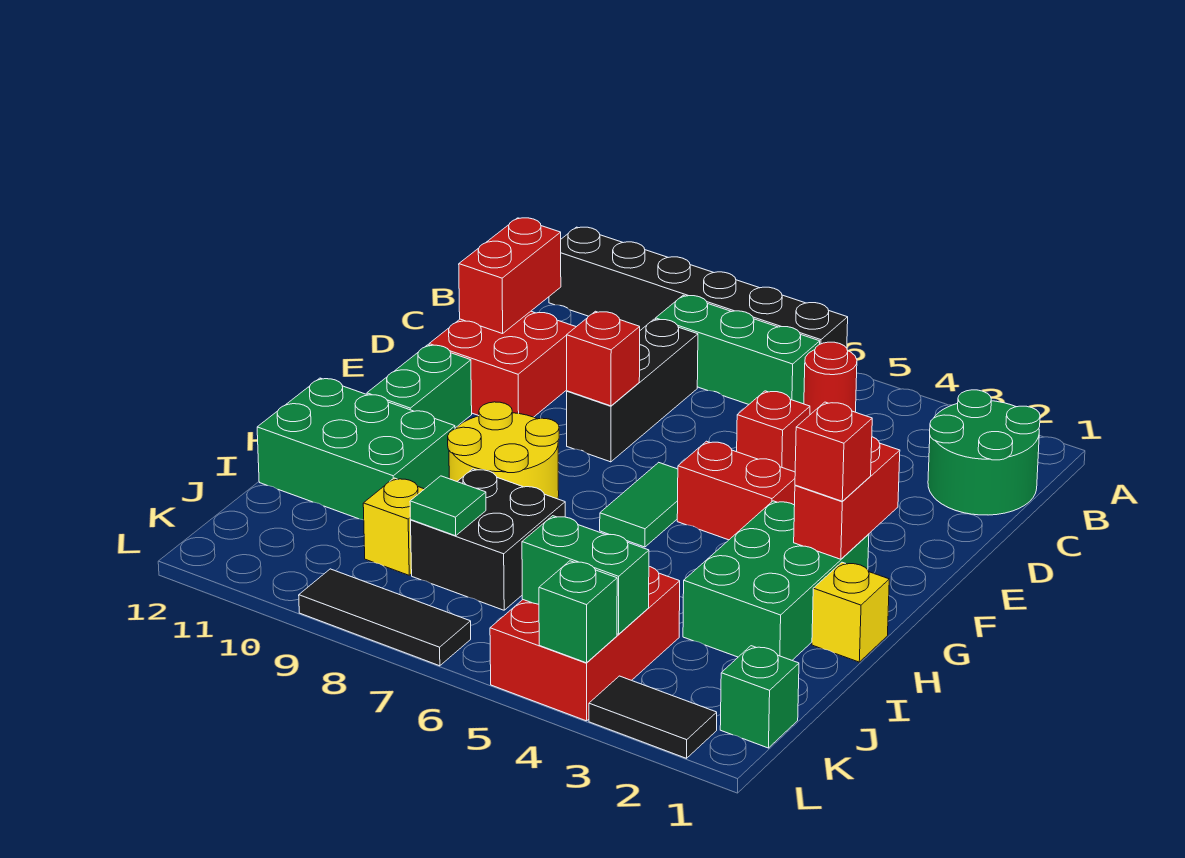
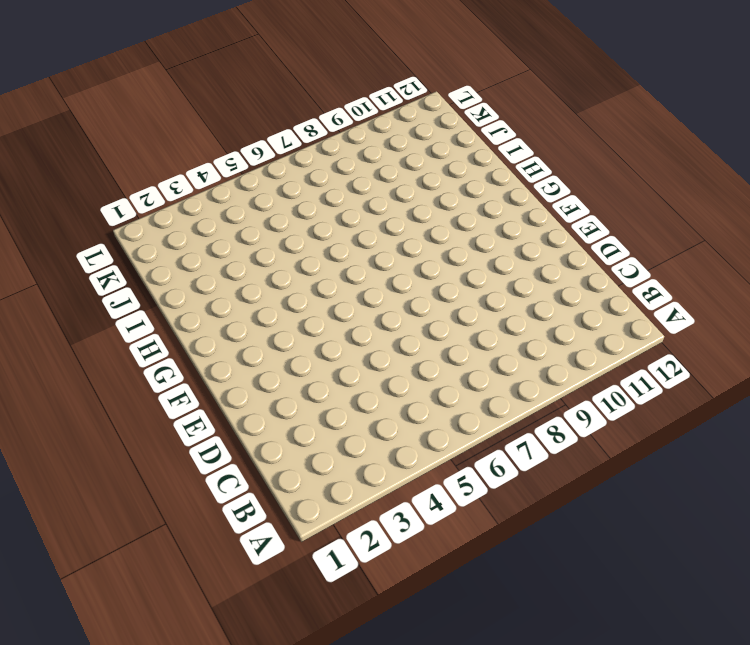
none -> black 1x6 brick [549,227,848,348]
none -> green 2x2 round brick [928,390,1040,515]
none -> red 1x1 round brick [804,342,857,415]

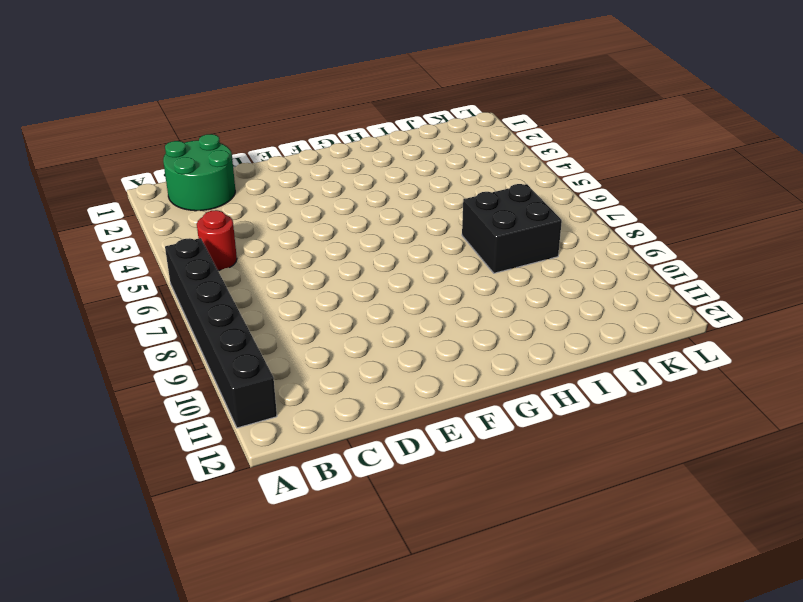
none -> green 1x3 brick [656,295,820,404]
none -> black 1x3 brick [567,319,698,462]
none -> red 1x1 brick [737,391,810,472]

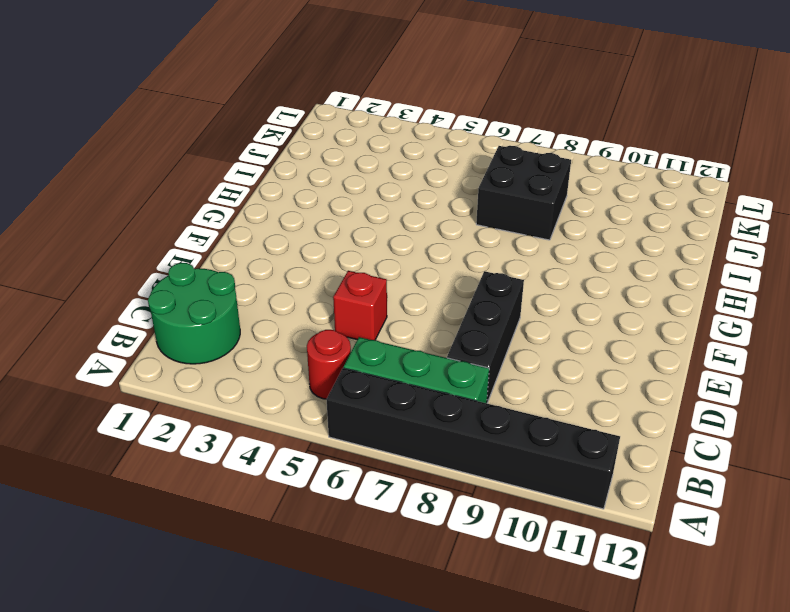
none -> red 2x2 brick [429,311,576,417]
none -> red 1x2 brick [677,441,795,540]
none -> green 1x2 tile [600,462,678,547]

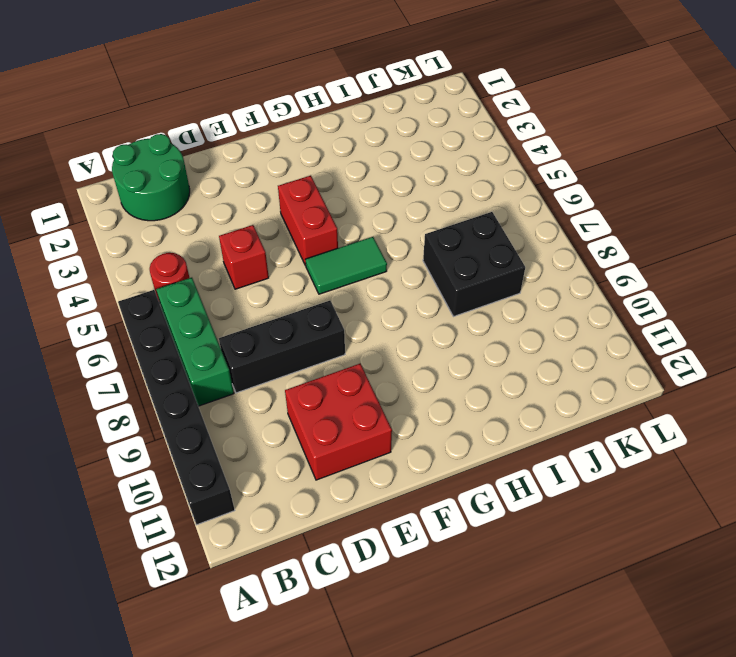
none -> green 1x2 brick [367,345,472,428]
none -> green 2x3 brick [683,501,869,660]
none -> yellow 2x2 round brick [448,402,559,499]

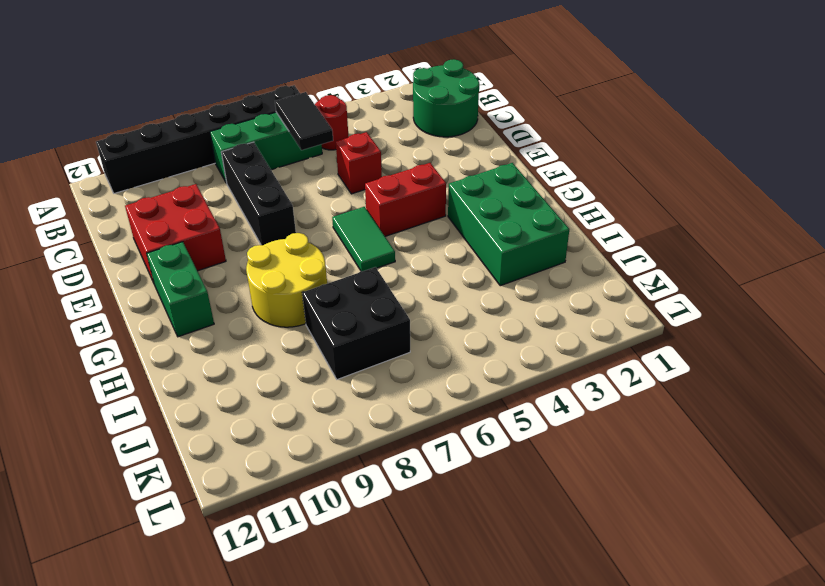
black 1x2 tile [275,92,333,150] -> black 1x2 tile turned to [589,676,717,758]
none -> yellow 1x1 brick [812,562,889,662]
none -> green 2x3 brick [257,378,455,520]
none -> red 2x3 brick [490,567,680,721]

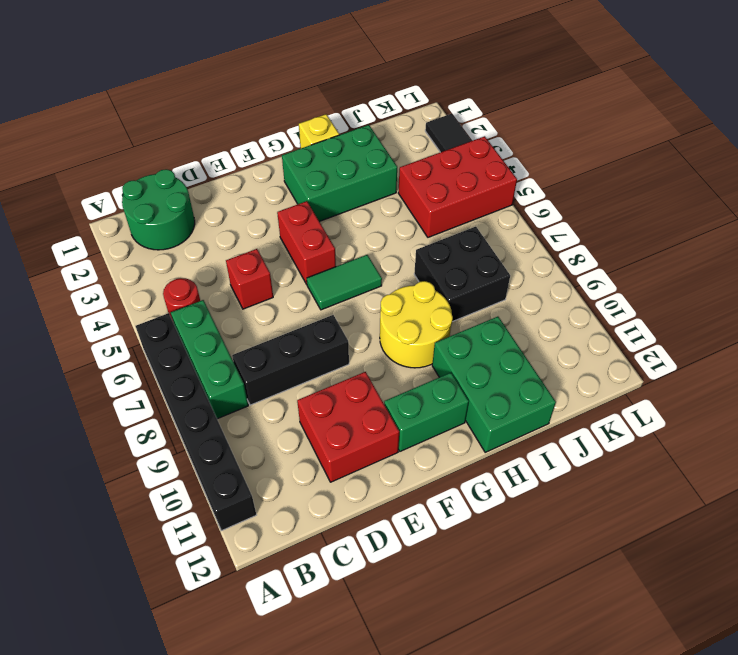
none -> yellow 1x1 brick [363,478,424,575]
none -> green 1x1 brick [720,646,799,748]
none -> black 1x3 tile [299,569,471,666]

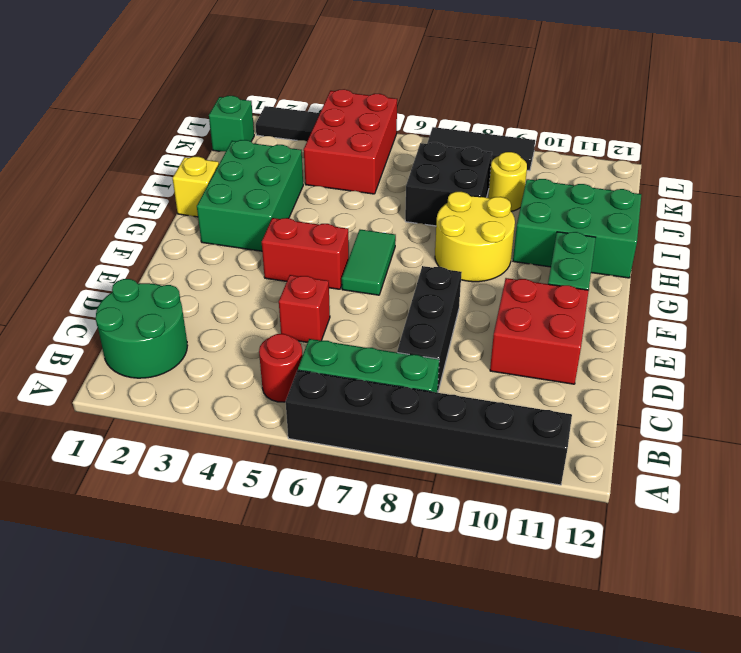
yellow 1x1 round brick [488,152,527,211] -> yellow 1x1 brick [363,478,424,575]
none -> red 1x2 brick [459,218,561,334]
none -> red 1x1 brick [567,311,640,406]
none -> red 1x2 brick [794,437,900,559]

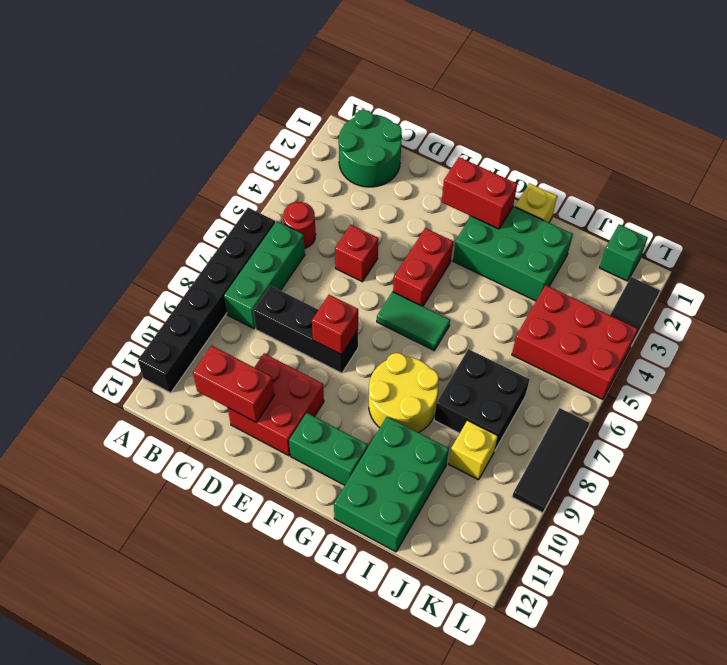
none -> green 1x1 tile [410,476,486,536]
none -> green 1x2 brick [522,516,649,634]
none -> green 1x1 brick [539,561,617,663]

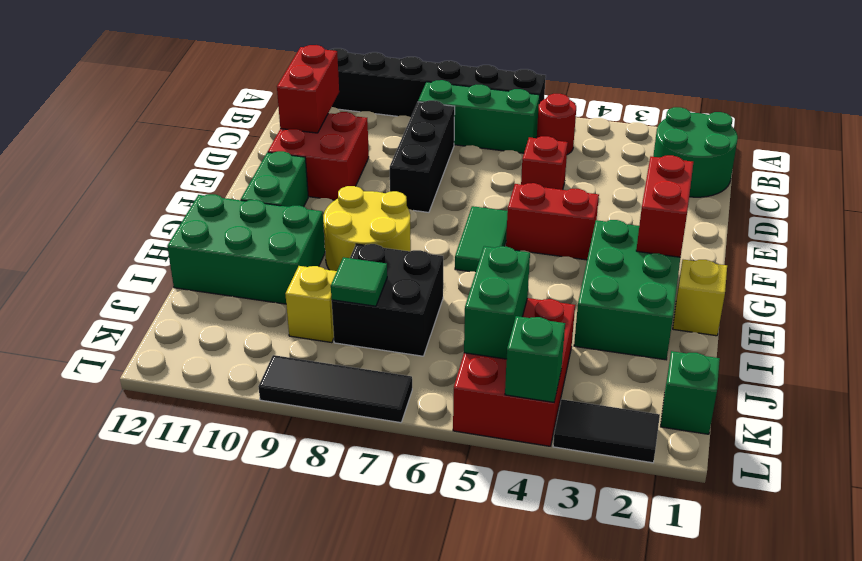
green 1x2 brick [464,246,530,359] -> green 1x2 brick turned to [522,516,649,634]
none -> red 1x1 brick [567,311,640,406]
none -> red 1x1 brick [795,402,872,501]

